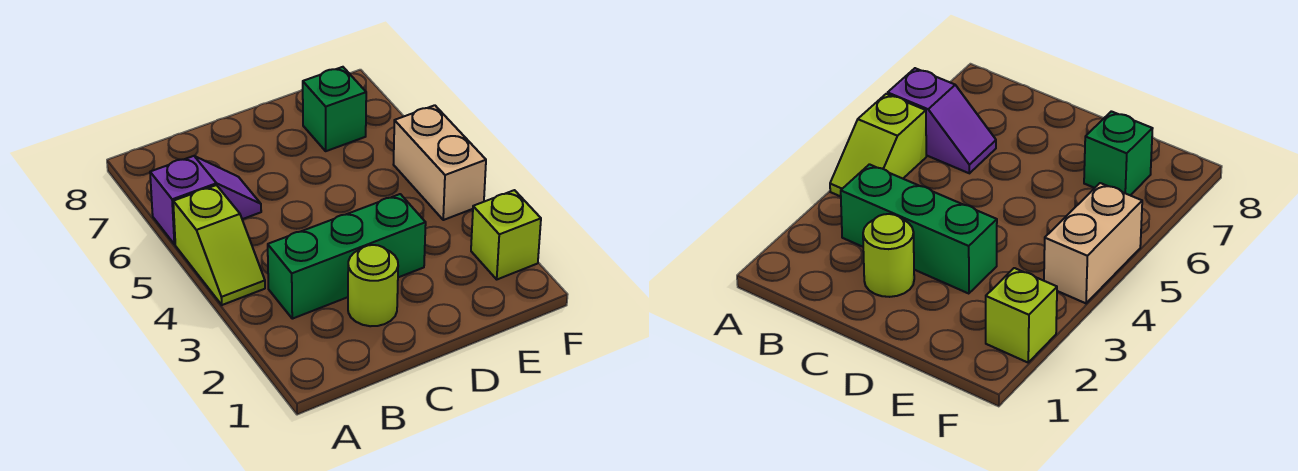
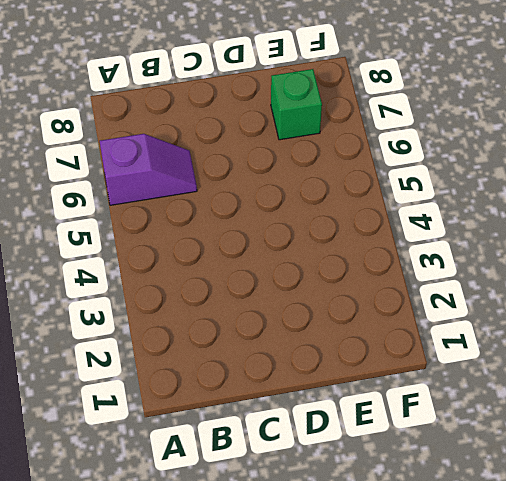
none -> lime 1x2 slope [173,185,265,305]
none -> green 1x3 brick [268,194,426,319]

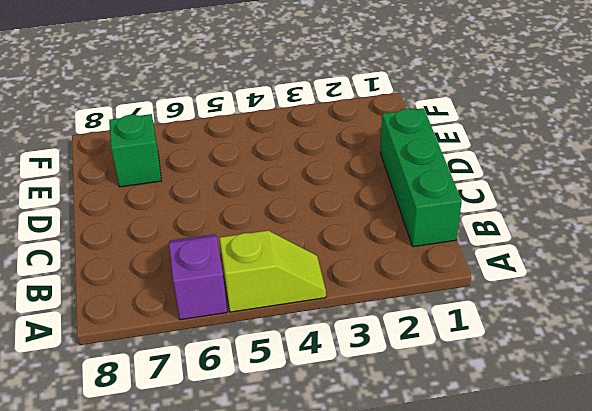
green 1x3 brick [380,108,462,247] -> green 1x3 brick moved to [268,194,426,319]
none -> lime 1x1 round brick [348,245,398,326]
none -> lime 1x1 brick [471,190,541,279]

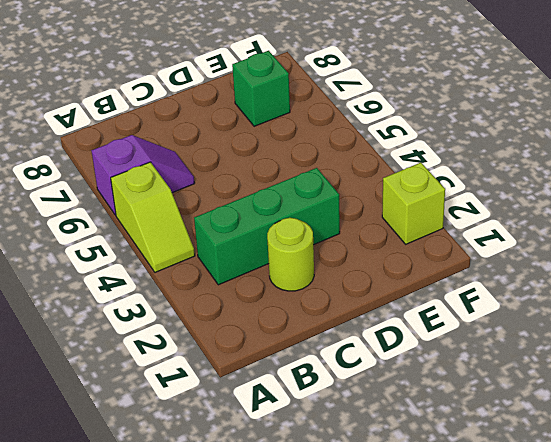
none -> tan 1x2 brick [394,105,486,220]

